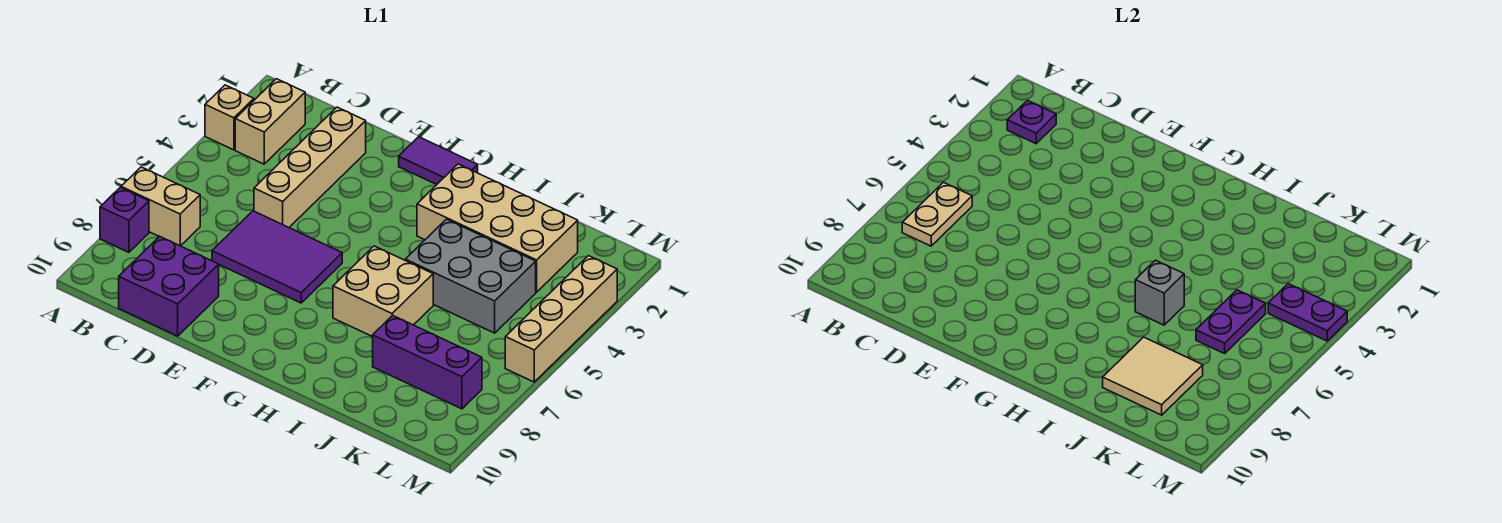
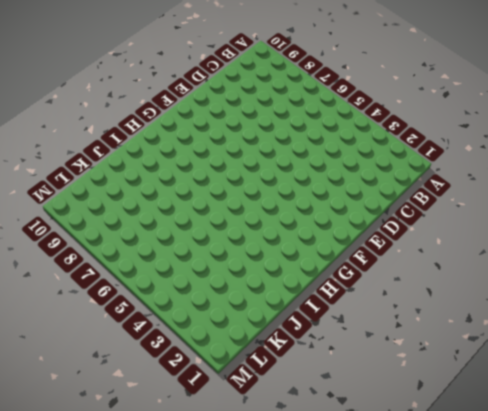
none -> tan 1x1 brick [205,85,254,150]
none -> tan 1x2 brick [121,167,200,246]
none -> purple 1x1 brick [100,188,149,252]

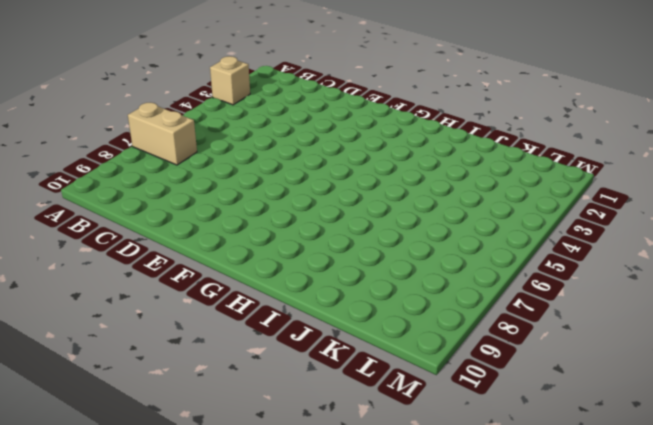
none -> purple 1x1 brick [100,188,149,252]
none -> tan 1x2 brick [235,79,305,164]
none -> purple 2x2 brick [119,236,219,336]

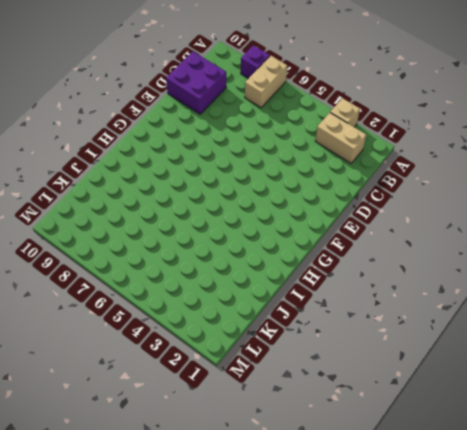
none -> tan 1x4 brick [254,107,366,227]
none -> purple 2x3 tile [212,211,342,303]
none -> purple 1x2 tile [399,137,478,185]

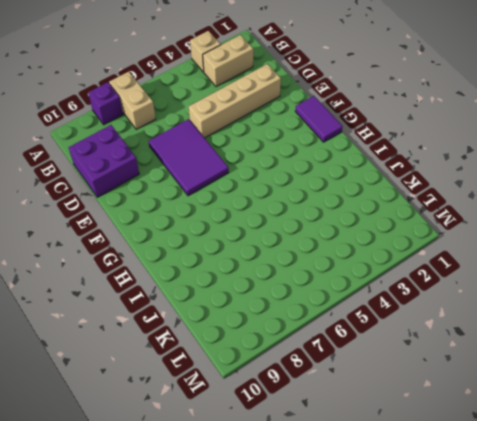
none -> tan 2x4 brick [417,164,578,292]
none -> tan 2x2 brick [333,246,433,337]
none -> grey 2x3 brick [405,219,536,333]

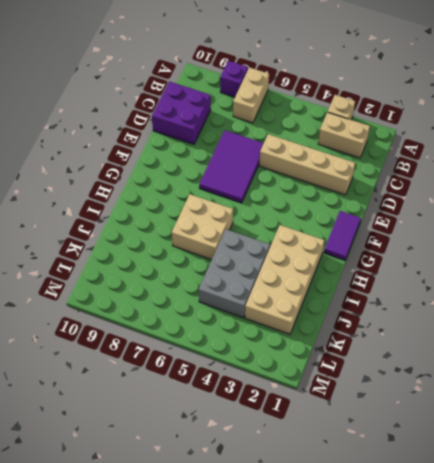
none -> purple 1x3 brick [373,315,482,409]
none -> tan 1x4 brick [505,256,617,382]
none -> purple 1x1 plate [1007,100,1056,144]

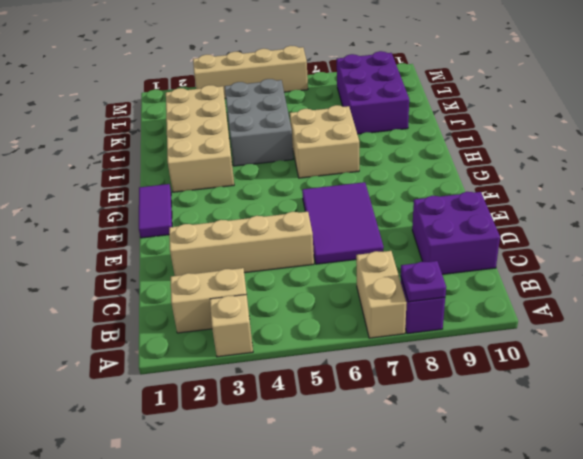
purple 1x1 plate [401,261,446,302] -> purple 1x1 plate moved to [1007,100,1056,144]
purple 2x3 brick [337,51,409,134] -> purple 1x3 brick [373,315,482,409]
none -> tan 1x2 plate [902,182,972,246]
none -> grey 1x1 brick [1135,260,1184,325]
none -> tan 2x2 tile [1103,337,1203,415]

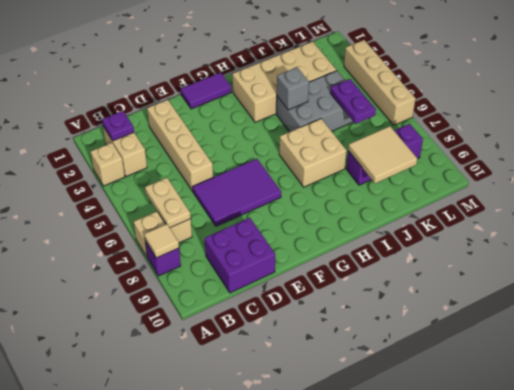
tan 1x1 tile [144,224,179,258] -> none
grey 1x1 brick [277,67,309,110] -> grey 1x1 brick moved to [1135,260,1184,325]
none -> purple 1x2 plate [1268,284,1347,341]

